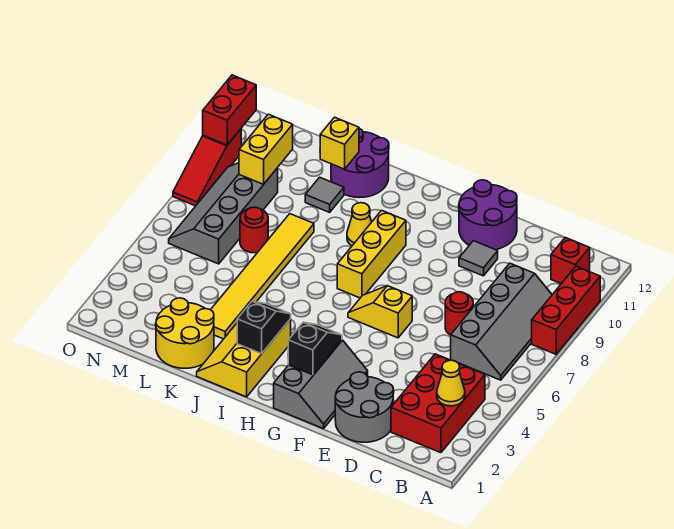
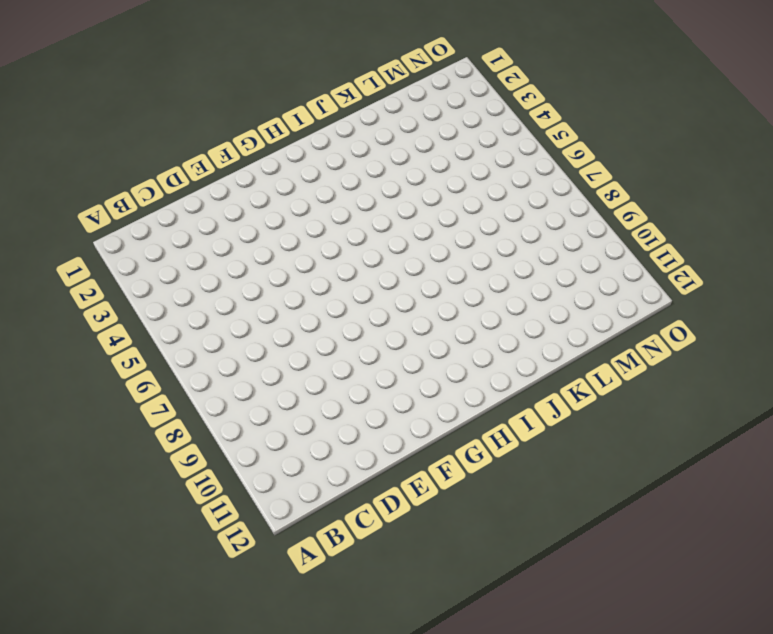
none -> red 1x3 brick [532,266,600,354]
none -> red 2x3 brick [391,354,485,453]
none -> grey 2x4 slope [451,263,552,380]

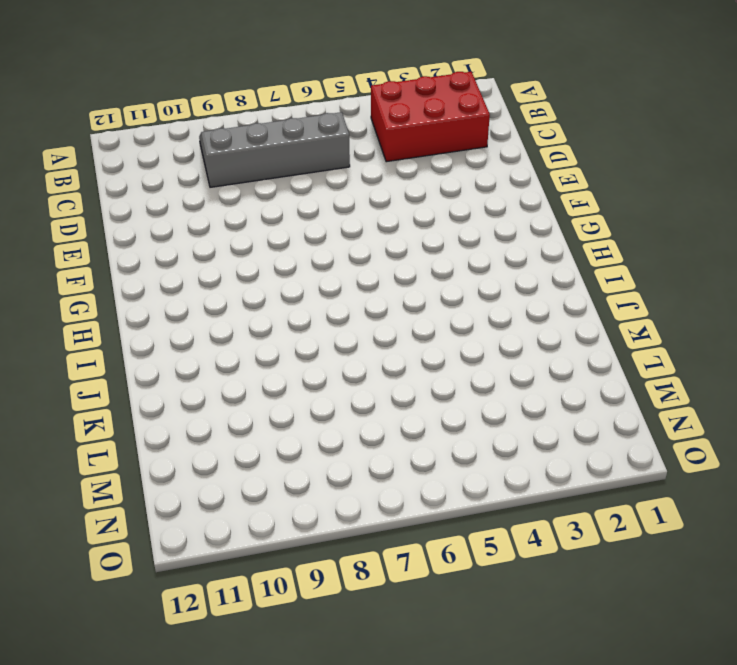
none -> red 1x3 brick [532,266,600,354]
none -> red 1x1 brick [551,238,590,284]
none -> grey 2x2 round brick [335,372,394,442]

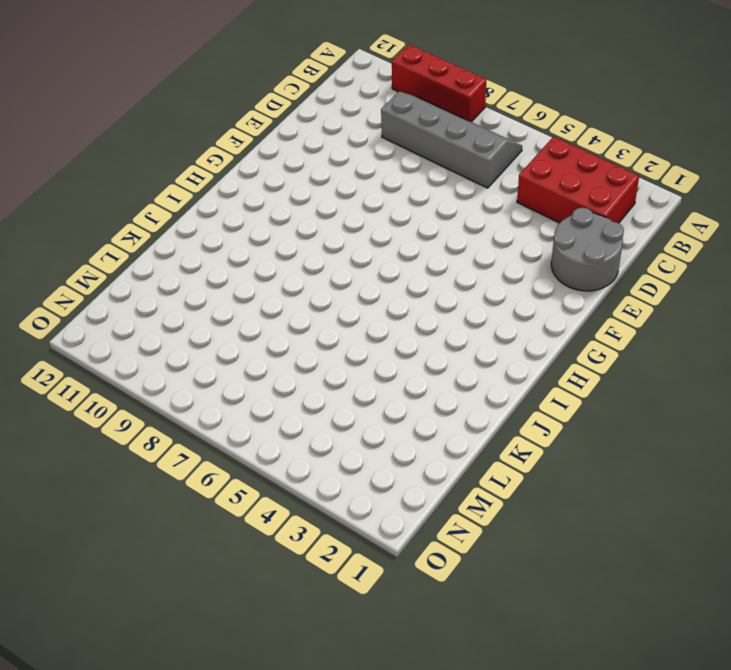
none -> red 1x1 brick [551,238,590,284]
none -> red 1x1 round brick [445,292,473,335]
none -> grey 1x1 tile [459,241,498,276]

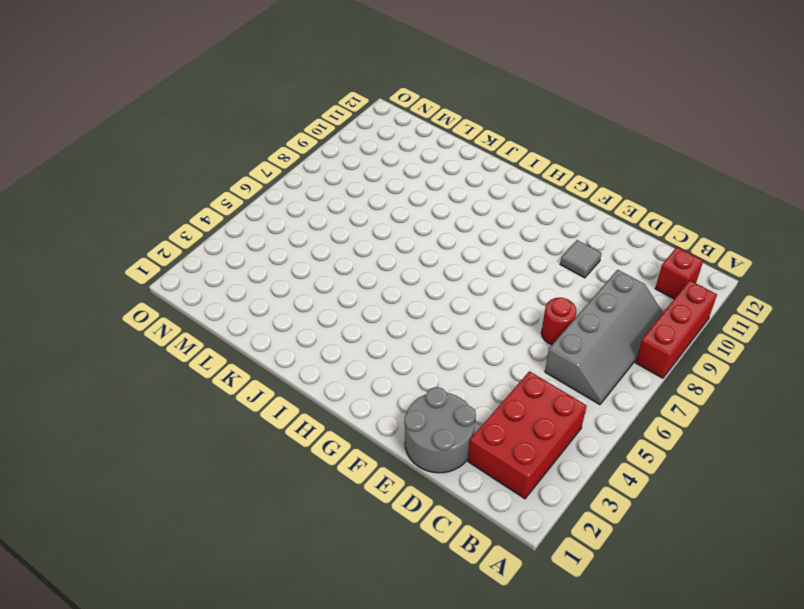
none -> purple 2x2 round brick [459,180,517,250]
none -> grey 2x3 slope [274,340,368,429]
none -> yellow 1x2 slope [348,286,412,338]

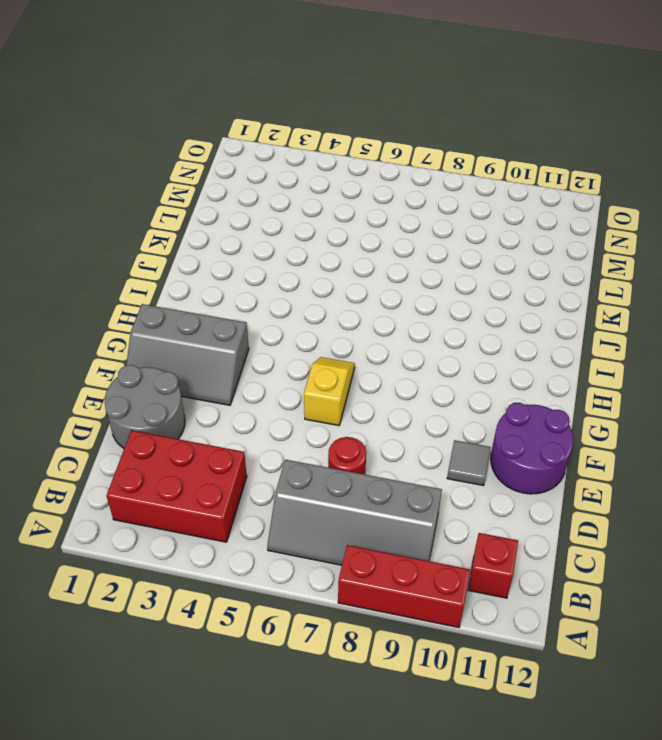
none -> yellow 1x3 brick [337,210,406,298]
none -> yellow 2x3 slope [197,319,291,397]
none -> yellow 1x1 cone [347,203,372,246]

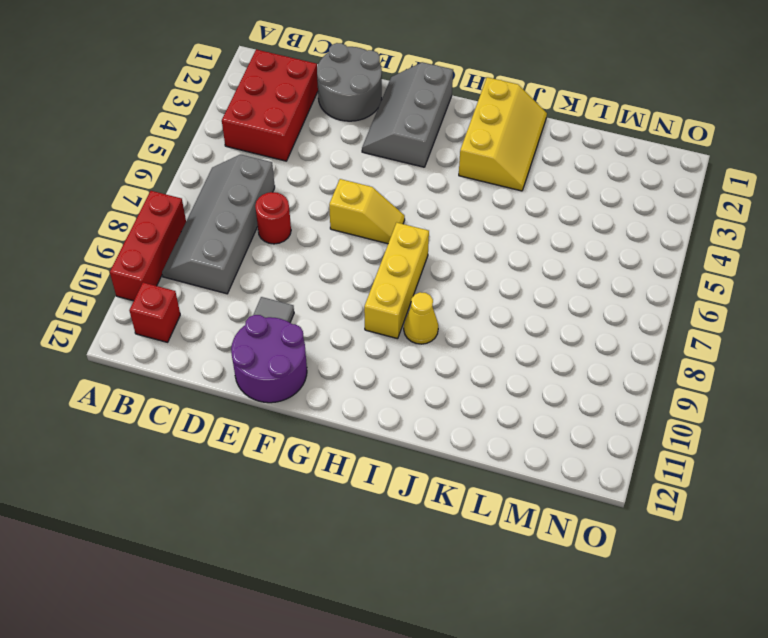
none -> purple 2x2 round brick [331,128,389,198]
none -> yellow 2x2 round brick [156,298,214,368]
none -> yellow 1x6 tile [211,214,314,339]

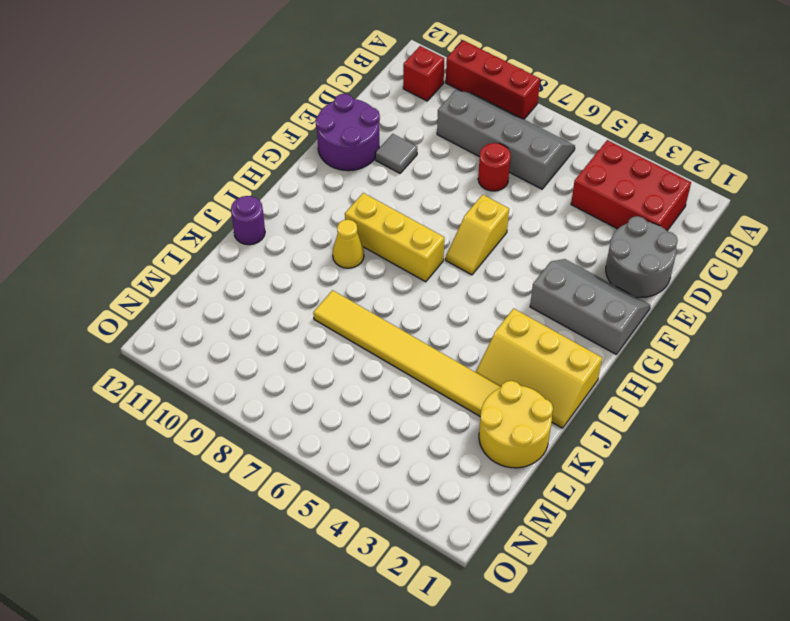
purple 1x1 round brick [231,196,265,245] -> purple 2x2 round brick [331,128,389,198]
none -> grey 1x1 tile [305,177,344,212]
none -> red 1x1 round brick [240,207,268,253]
none -> grey 2x4 slope [169,163,278,264]

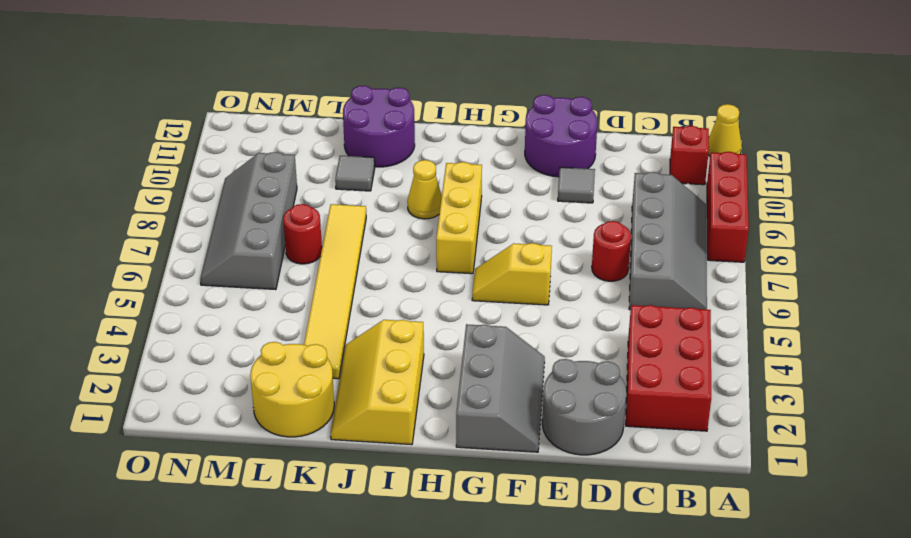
yellow 1x1 cone [708,104,742,156] -> yellow 1x1 cone moved to [437,360,465,406]
none -> red 1x3 slope [173,129,241,206]
none -> black 1x2 slope [288,322,342,375]
none -> black 1x2 slope [237,301,291,354]

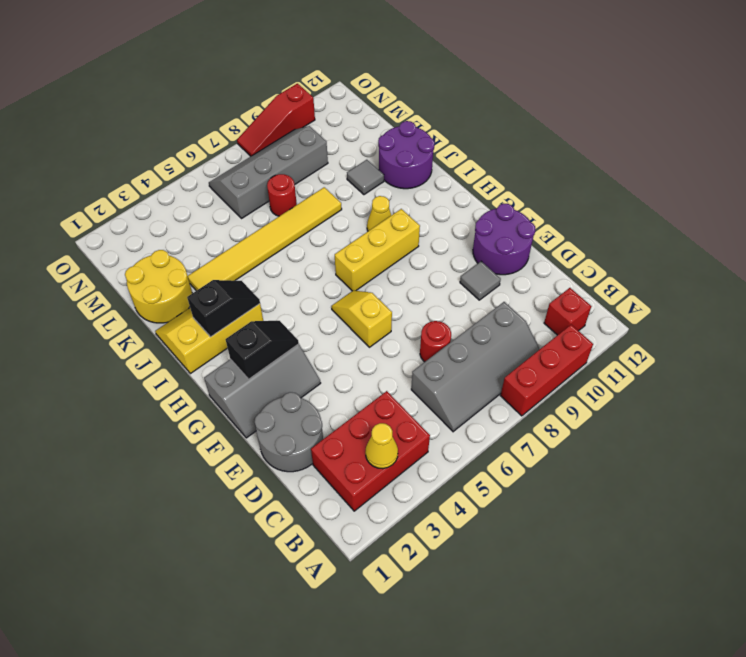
none -> yellow 1x1 brick [320,117,359,169]
none -> yellow 1x2 brick [239,114,293,185]
none -> red 1x2 brick [203,75,256,145]

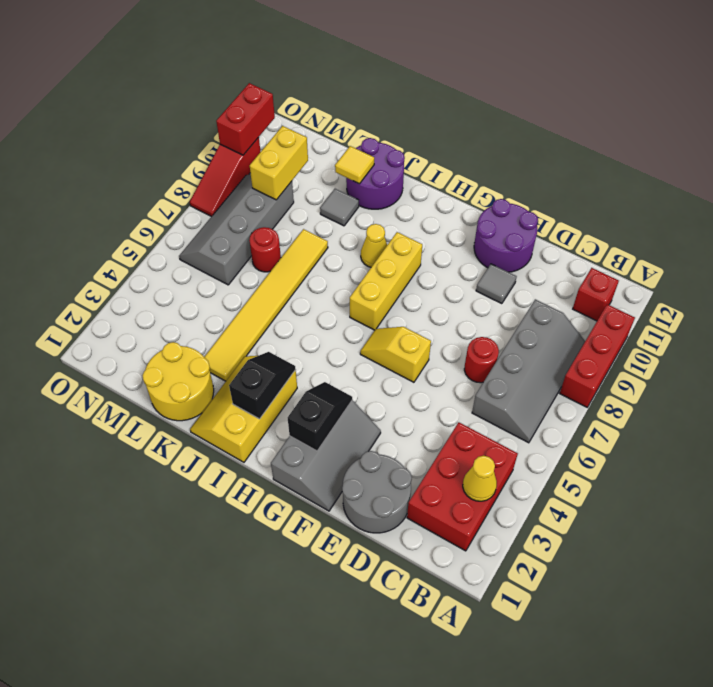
yellow 1x1 tile [335,146,374,184] -> yellow 1x1 brick [320,117,359,169]

